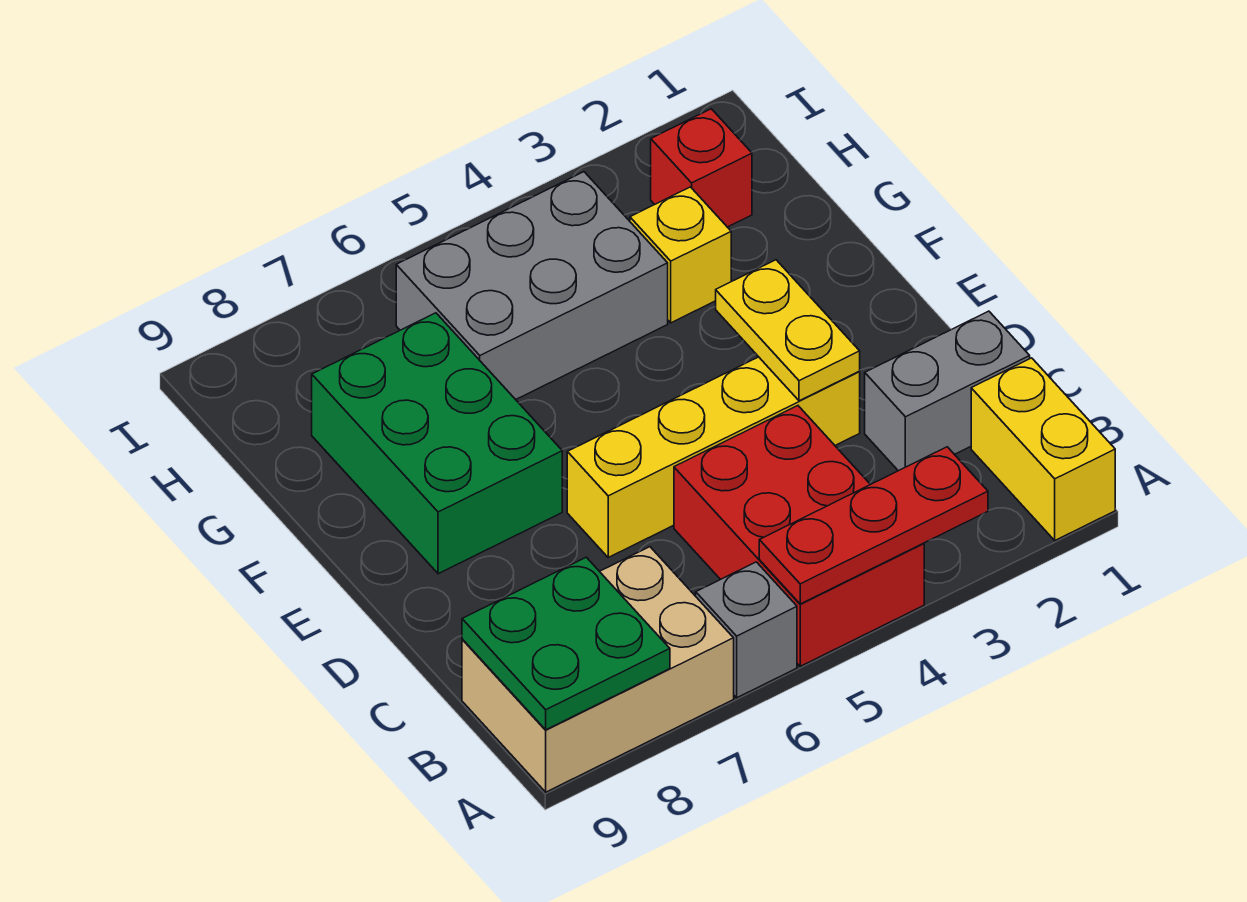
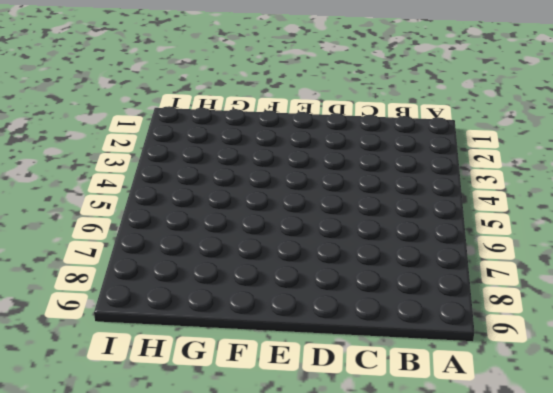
none -> yellow 1x2 brick [971,358,1115,540]
none -> red 2x3 brick [674,406,924,666]
none -> grey 1x1 brick [696,562,797,698]

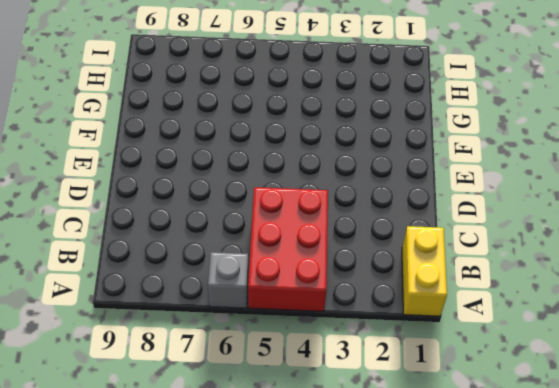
none -> tan 2x3 brick [462,547,734,792]
none -> grey 1x2 brick [865,311,1030,471]
none -> yellow 1x4 brick [567,357,860,557]

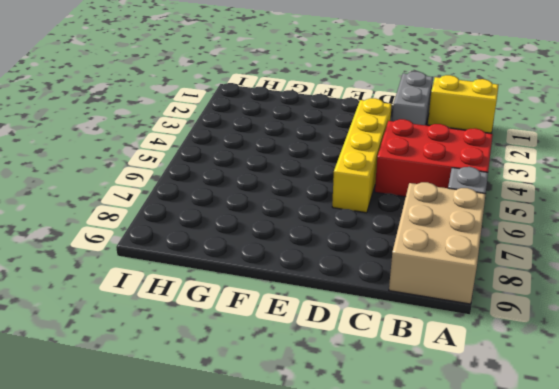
none -> green 2x3 brick [312,313,562,574]
none -> yellow 1x1 brick [630,187,731,323]
none -> grey 2x3 brick [396,172,668,400]

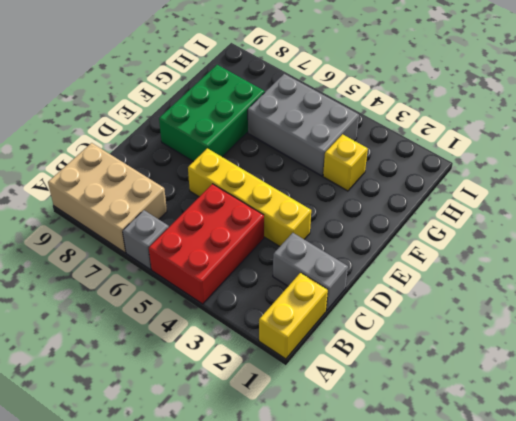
none -> red 1x1 brick [651,109,752,227]
none -> red 1x3 plate [759,447,988,604]
none -> green 2x2 plate [462,557,670,730]

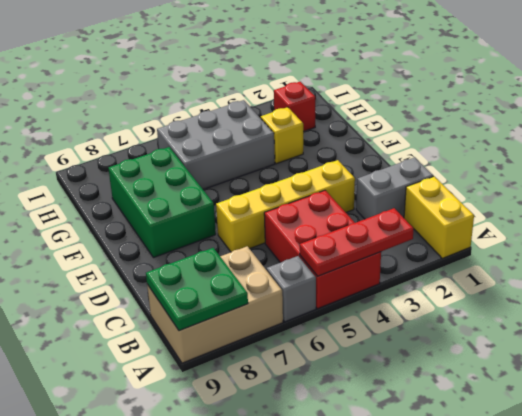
none -> yellow 1x2 plate [716,260,860,401]

